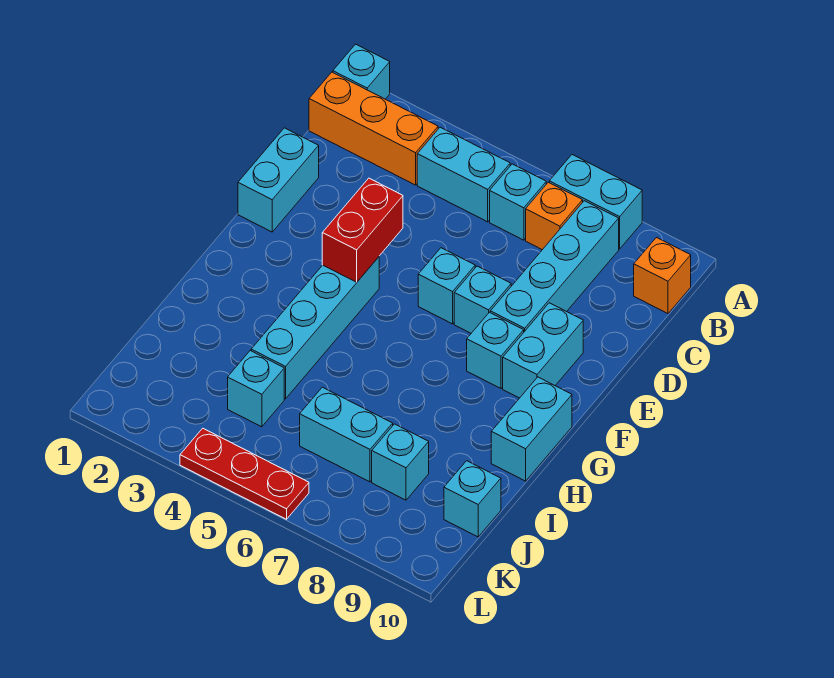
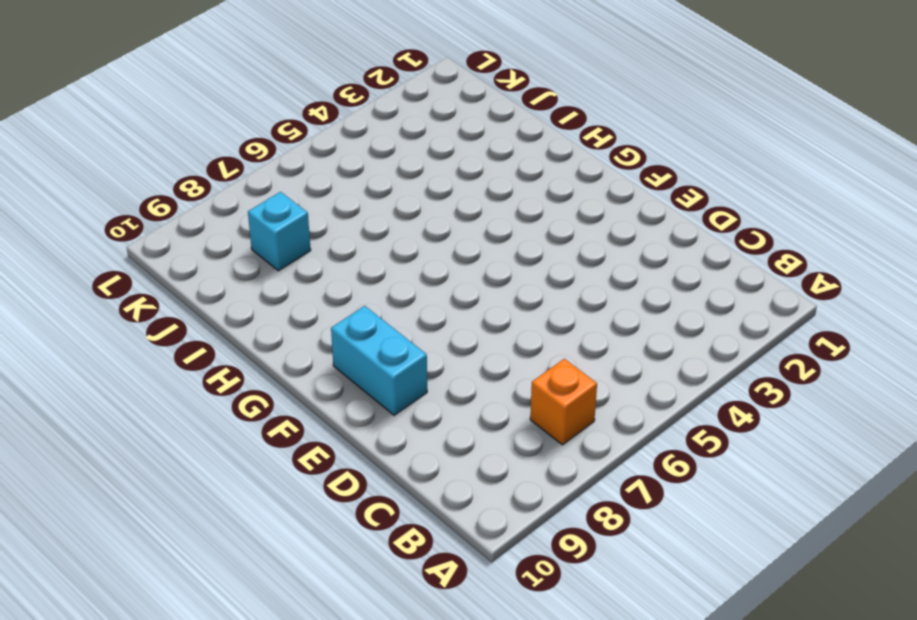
none -> cyan 1x1 brick [333,44,390,99]
none -> cyan 1x2 brick [549,155,642,249]
none -> orange 1x3 brick [309,72,438,185]

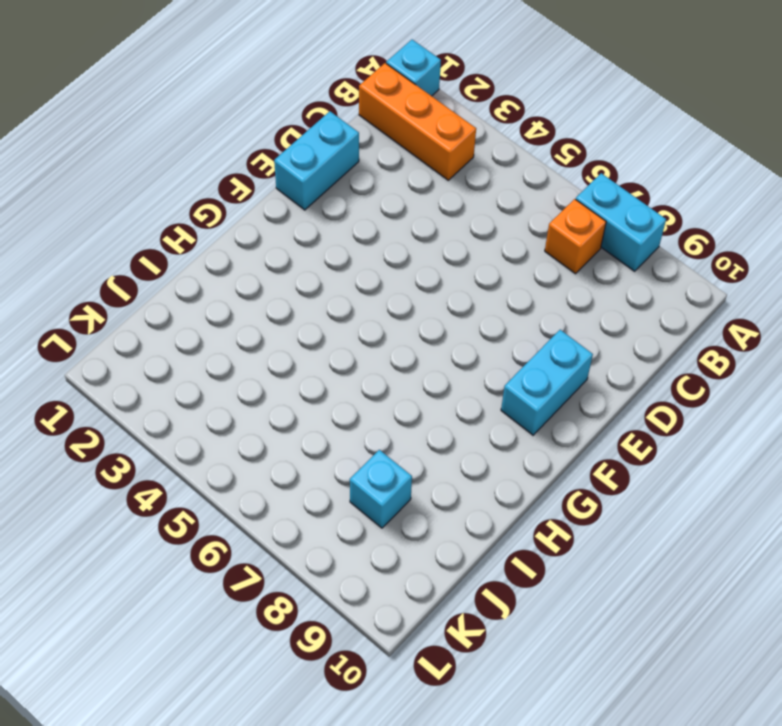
none -> cyan 1x2 brick [417,127,510,222]
none -> cyan 1x1 brick [490,164,546,240]
none -> cyan 1x4 brick [490,201,619,332]

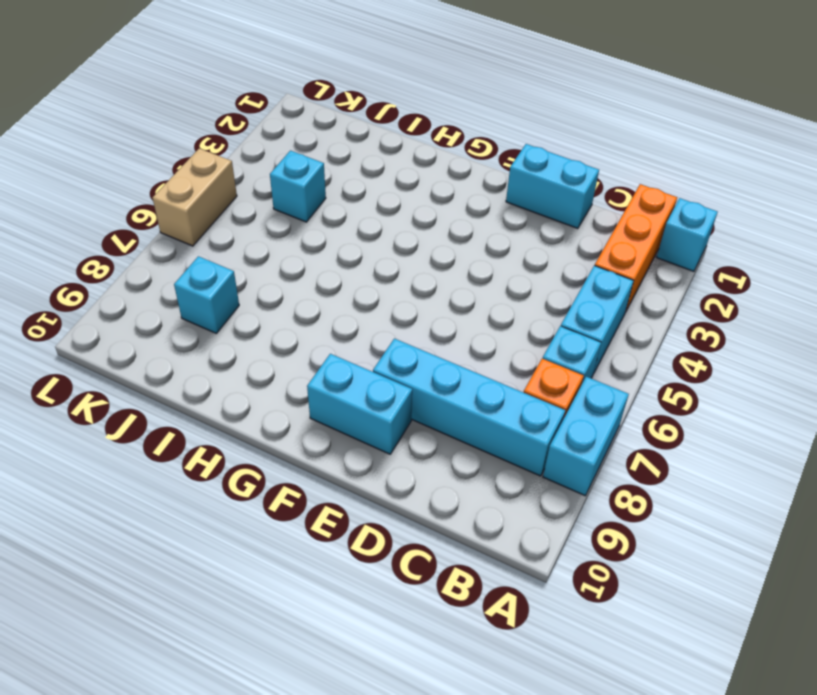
tan 1x2 brick [153,148,237,246] -> red 1x3 plate [180,428,309,519]
none -> orange 1x1 brick [634,238,691,314]
none -> cyan 1x1 brick [418,248,475,324]
none -> cyan 1x1 brick [454,266,511,333]

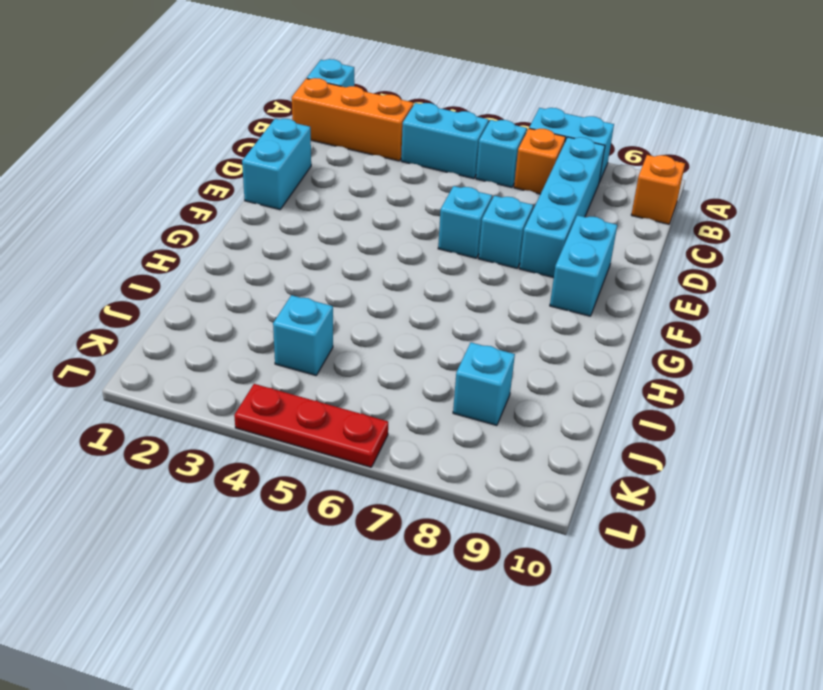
none -> cyan 1x4 brick [251,257,379,399]
none -> cyan 1x1 brick [467,312,524,388]
none -> cyan 1x2 brick [491,377,572,481]

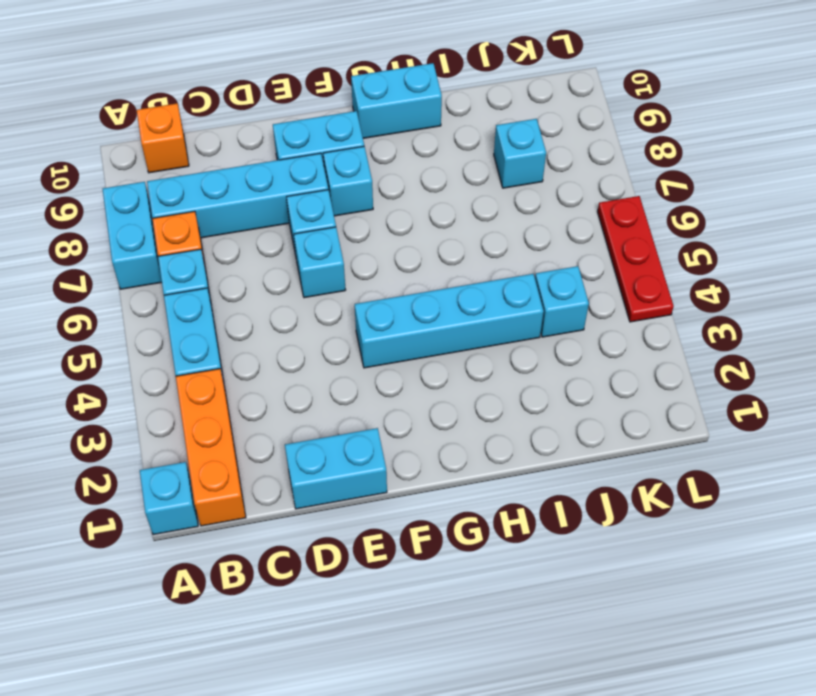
none -> cyan 1x2 brick [300,387,393,482]
none -> cyan 1x1 brick [444,461,501,537]
none -> red 1x2 brick [322,178,403,282]

